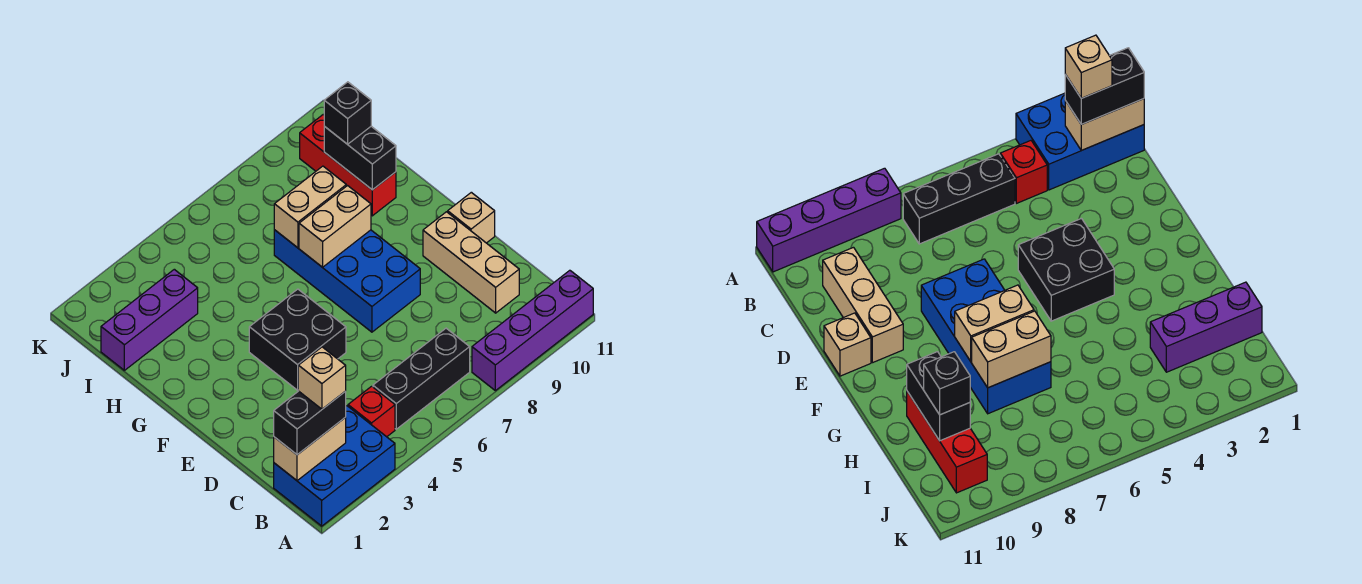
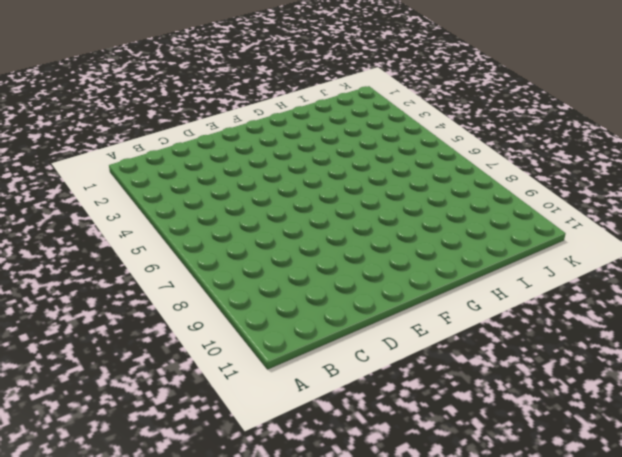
none -> blue 2x3 brick [274,406,395,526]
none -> purple 1x4 brick [472,270,593,391]
none -> red 1x1 brick [348,386,395,437]

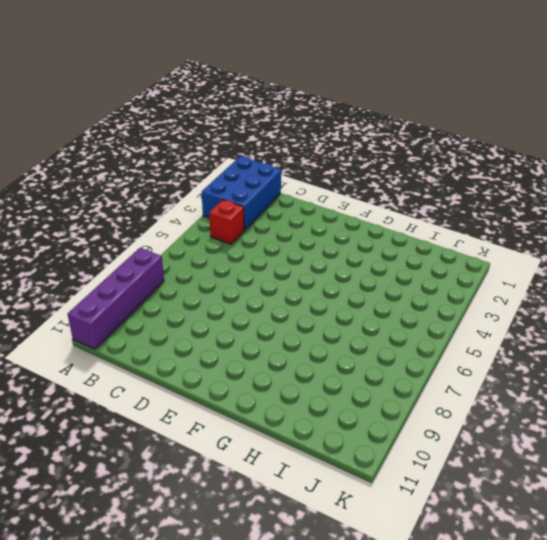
none -> black 1x3 brick [373,328,470,429]
none -> tan 1x3 brick [423,212,519,313]
none -> black 2x2 brick [249,289,346,390]

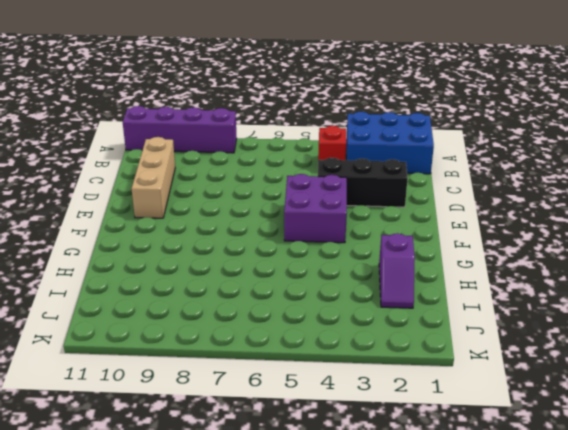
black 1x3 brick [318,158,408,207] -> black 1x3 brick moved to [373,328,470,429]
purple 2x2 brick [284,174,347,243] -> black 2x2 brick [249,289,346,390]
purple 1x2 slope [379,233,415,308] -> purple 1x3 brick [101,269,198,370]
none -> blue 2x4 brick [274,230,420,332]
none -> tan 1x1 brick [448,192,495,243]
none -> red 1x3 brick [300,115,396,216]

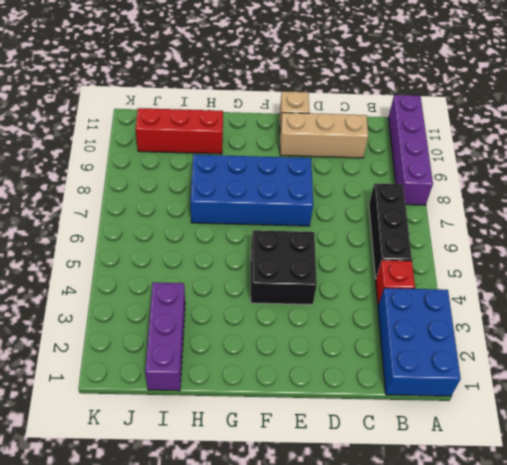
none -> tan 1x2 brick [274,418,346,481]
none -> tan 1x2 brick [299,186,371,267]
none -> tan 1x2 brick [274,166,346,248]

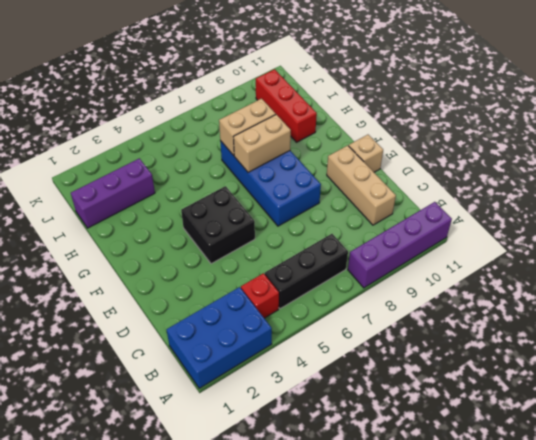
none -> tan 1x2 brick [274,418,346,481]
none -> black 1x2 brick [324,126,396,190]
none -> black 1x2 brick [274,391,346,455]

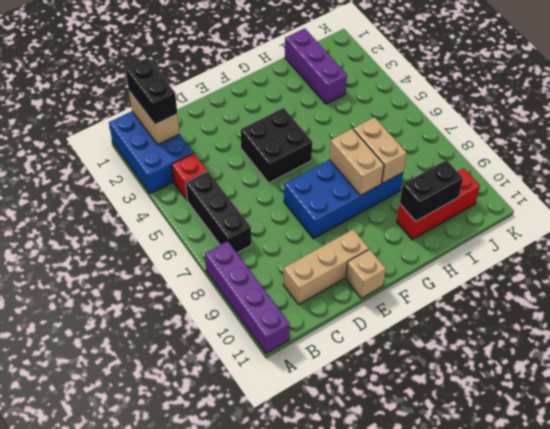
none -> black 1x1 brick [324,82,371,144]
none -> tan 1x1 brick [298,347,346,409]

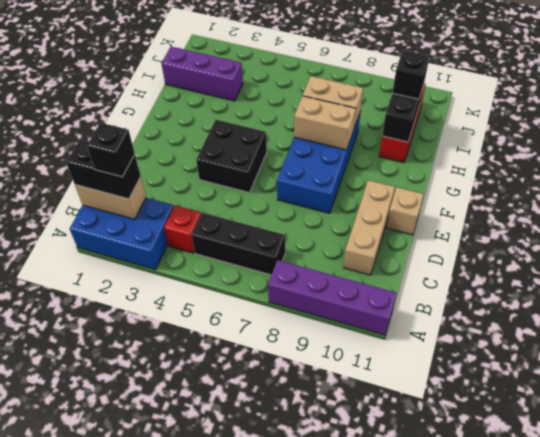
black 1x1 brick [87,123,135,177] -> tan 1x1 brick [298,347,346,409]

